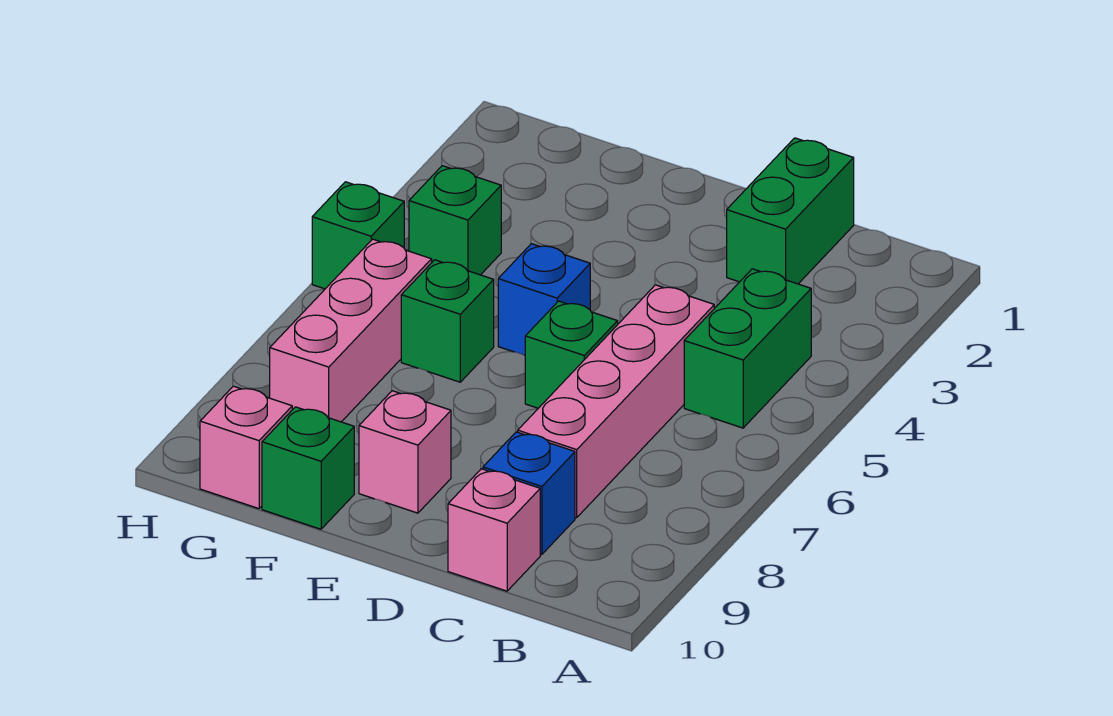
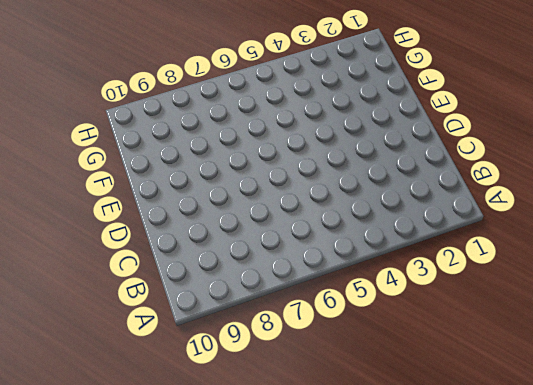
none -> green 1x2 brick [684,269,811,428]
none -> green 1x2 brick [727,138,854,284]
none -> pink 1x4 brick [518,285,714,518]

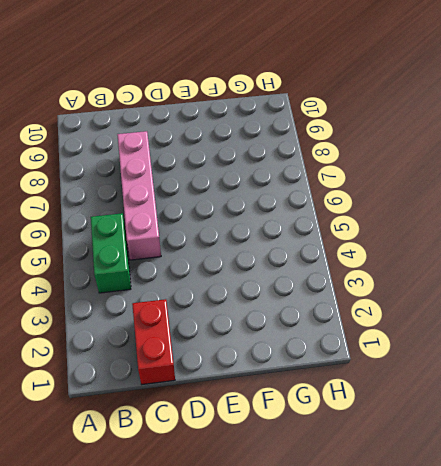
red 1x2 brick [132,299,175,384] -> green 1x2 brick [727,138,854,284]
none -> blue 1x1 brick [483,432,575,554]
none -> pink 1x1 brick [448,469,540,591]
none -> green 1x1 brick [525,301,618,408]

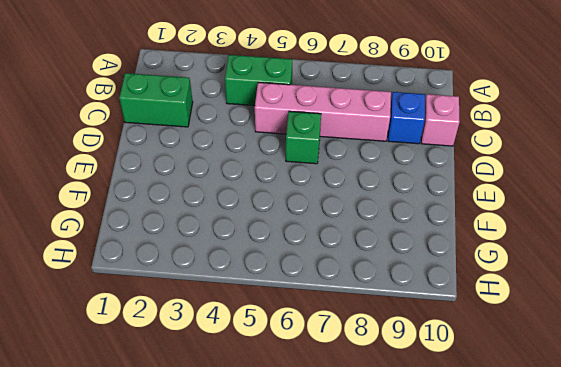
none -> blue 1x1 brick [498,244,590,355]
none -> pink 1x1 brick [359,391,451,513]
none -> green 1x1 brick [401,260,494,382]

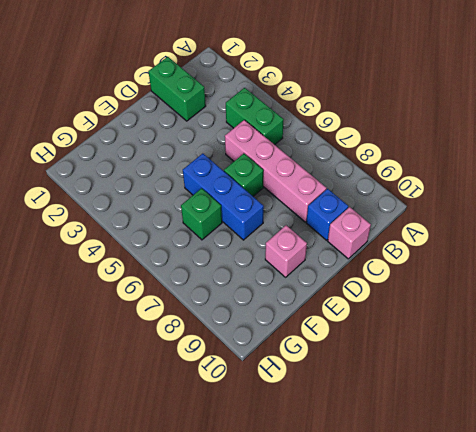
blue 1x3 brick [183,154,264,240] -> blue 1x1 brick [498,244,590,355]
none -> green 1x1 brick [262,407,354,529]
none -> green 1x1 brick [409,166,501,275]
none -> pink 1x3 brick [270,239,432,422]

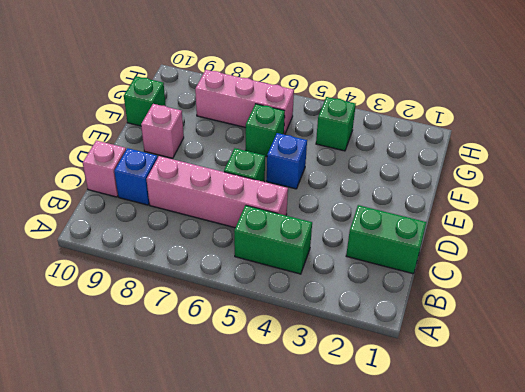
none -> pink 1x1 brick [200,386,292,509]
none -> green 1x1 brick [312,182,404,289]

